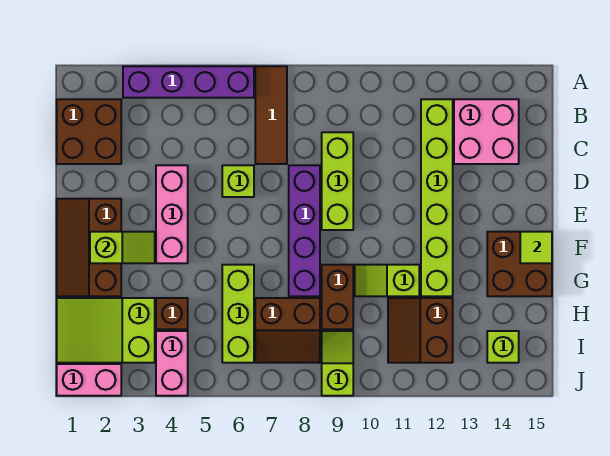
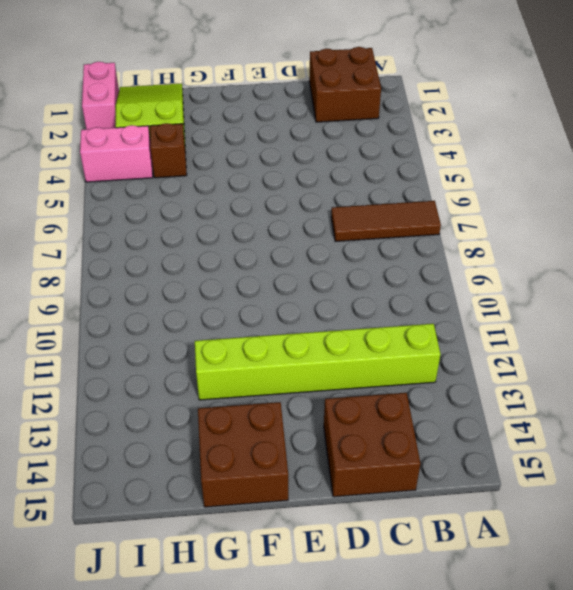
brown 2x2 brick [324,393,420,497] -> pink 2x2 brick [454,99,519,164]
none -> purple 1x4 brick [123,66,254,98]
none -> lime 1x3 brick [322,132,353,230]
none -> pink 1x3 brick [156,165,188,263]

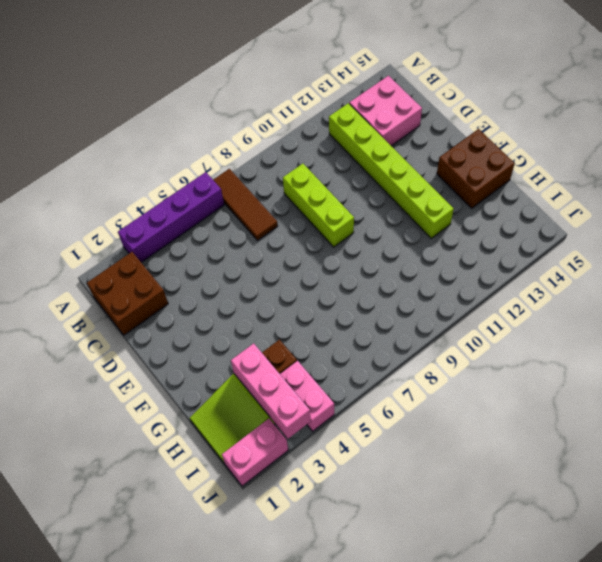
pink 1x3 brick [231,343,311,439] -> pink 1x3 brick moved to [156,165,188,263]
none -> lime 1x1 brick [222,165,254,197]
none -> purple 1x4 brick [289,165,320,296]
none -> brown 2x3 slope [57,199,121,296]

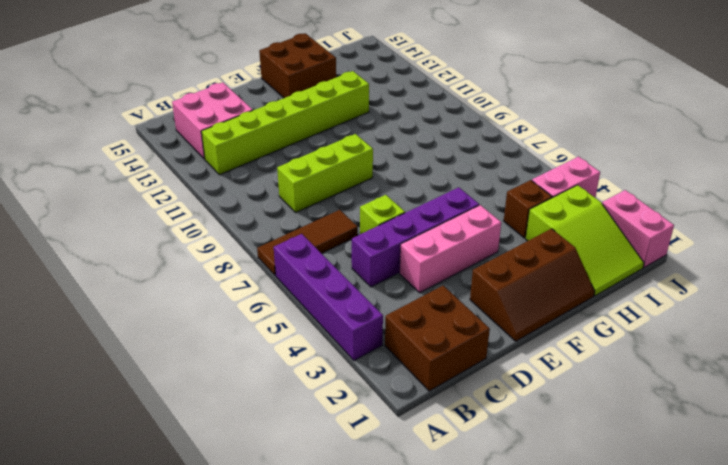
purple 1x4 brick [352,187,479,287] -> purple 1x4 brick moved to [289,165,320,296]
none -> lime 1x3 brick [222,265,254,363]
none -> brown 1x2 brick [322,265,353,329]
none -> lime 1x2 slope [355,265,419,296]

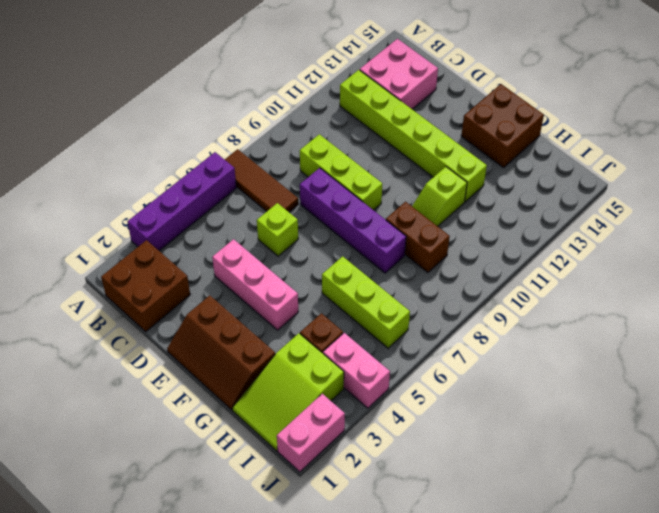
none -> brown 2x2 slope [255,298,320,363]
none -> brown 2x2 slope [388,298,453,363]
none -> lime 1x2 slope [322,331,353,396]

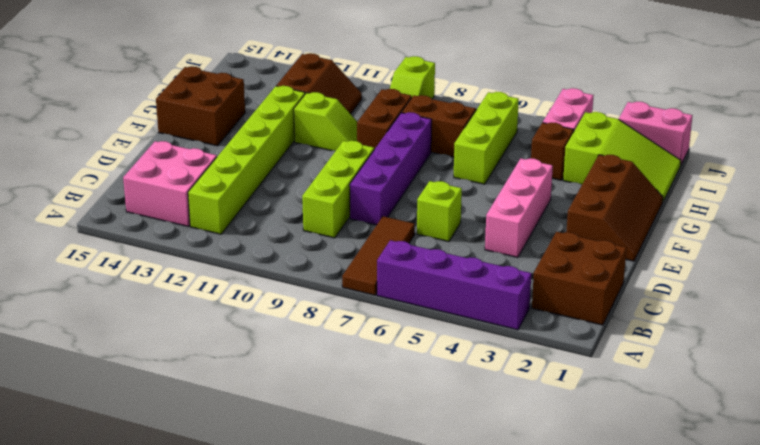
none -> lime 1x1 brick [487,331,519,363]
none -> lime 1x2 slope [90,232,155,263]
none -> lime 1x1 tile [520,232,552,263]

